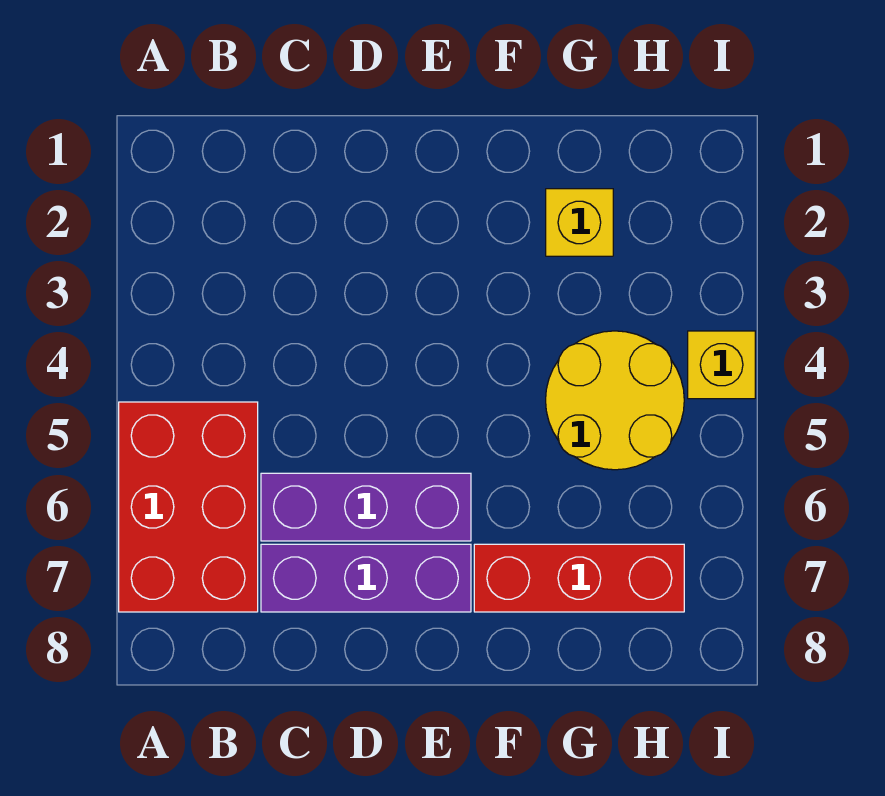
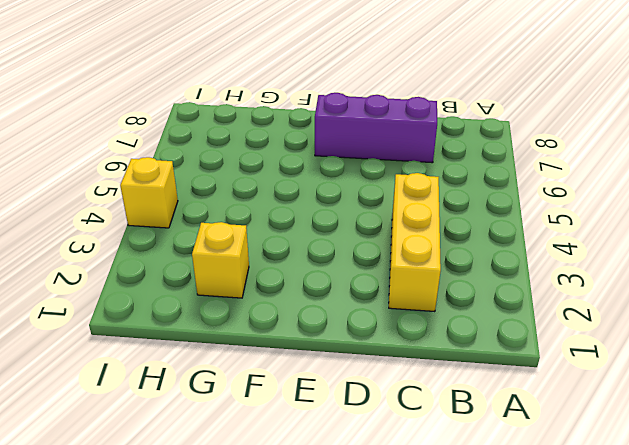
yellow 1x3 brick [389,173,441,312] -> none
none -> red 2x3 brick [119,402,258,612]
none -> purple 1x3 brick [261,473,471,541]

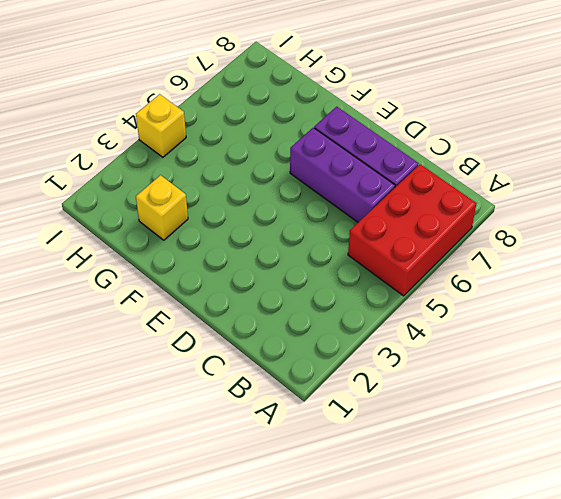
none -> red 1x3 brick [474,544,684,612]
none -> yellow 2x2 round brick [546,331,684,470]

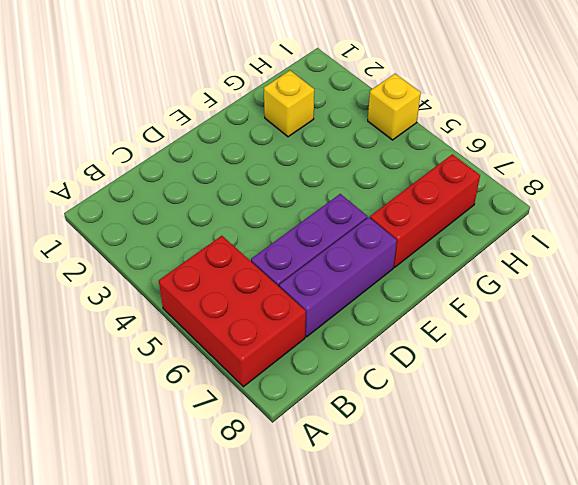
none -> yellow 2x2 round brick [546,331,684,470]

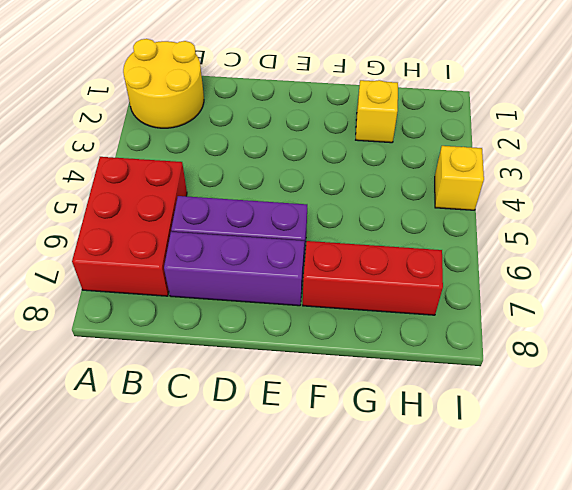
yellow 2x2 round brick [123,39,204,128] -> yellow 2x2 round brick moved to [546,331,684,470]

